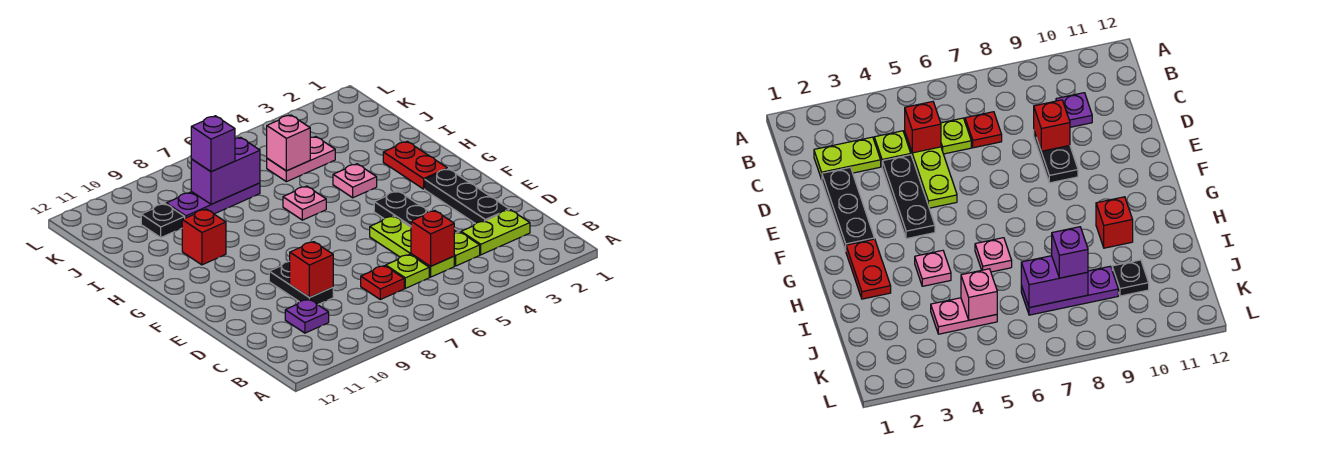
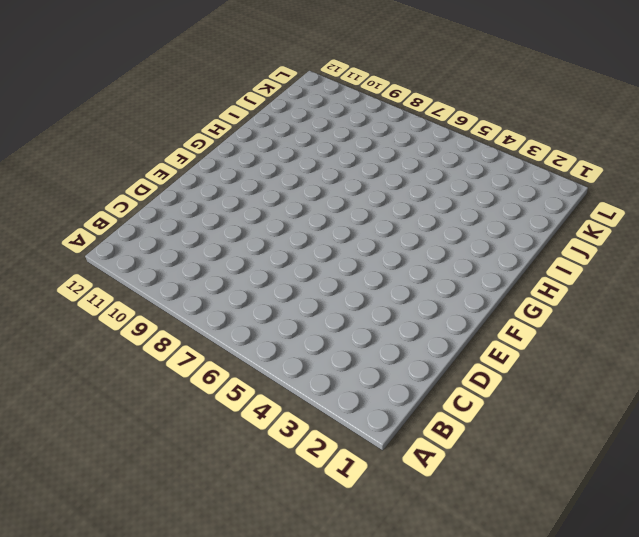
none -> lime 1x2 plate [461,210,530,255]
none -> lime 1x1 plate [454,232,480,266]
none -> lime 1x3 plate [370,216,454,277]

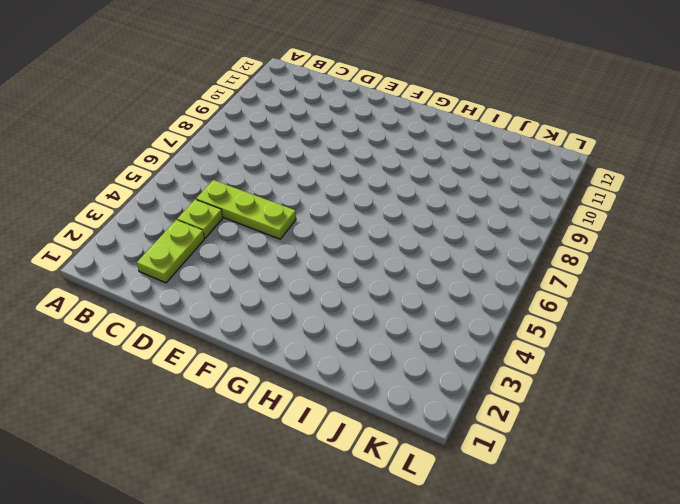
none -> lime 1x1 plate [386,254,429,288]
none -> red 1x1 plate [361,266,404,299]
none -> purple 1x1 plate [285,299,329,333]

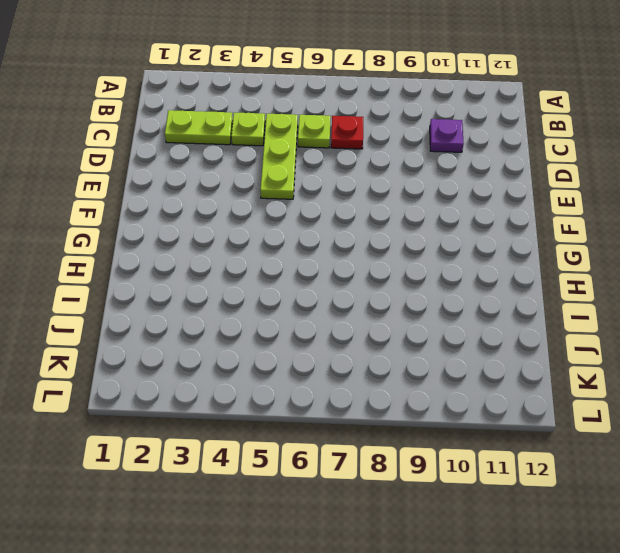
none -> black 1x3 plate [425,169,509,224]
none -> black 1x3 plate [374,191,459,233]
none -> black 1x2 plate [269,261,333,305]

